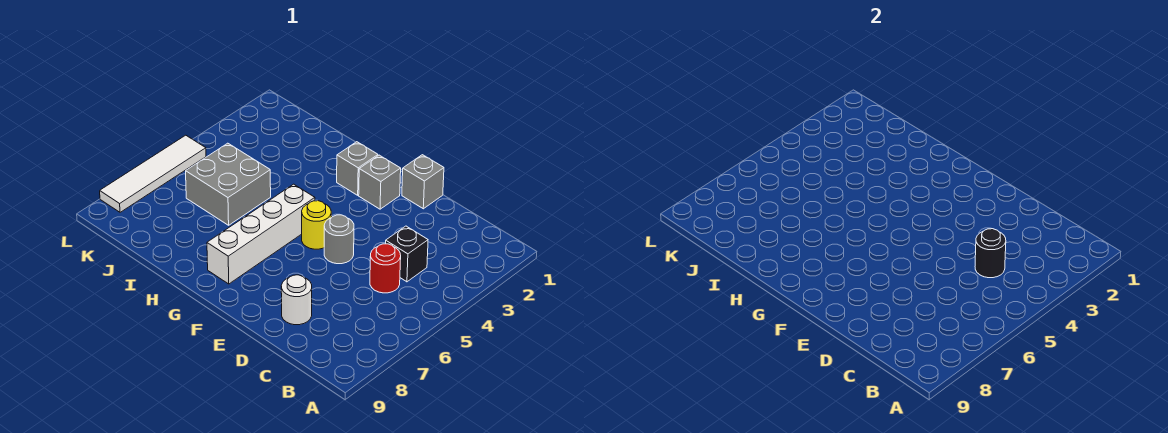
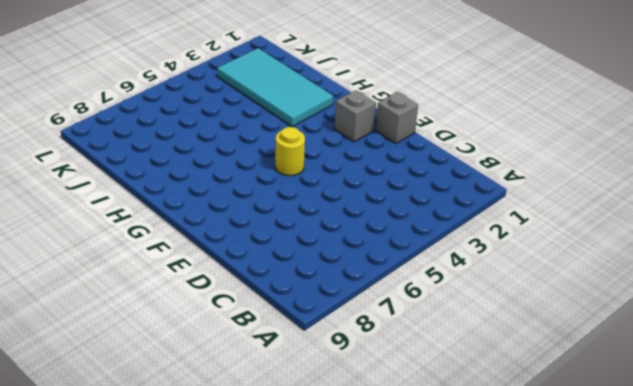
cyan 2x4 tile [217,48,333,127] -> none
none -> black 1x1 brick [386,226,428,282]
none -> red 1x1 round brick [370,244,401,293]
none -> white 1x1 round brick [281,275,312,325]

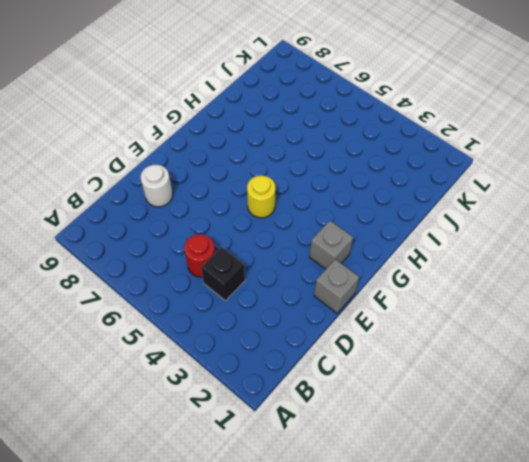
none -> grey 1x1 round brick [324,215,354,264]
none -> grey 1x1 brick [337,142,378,195]
none -> white 1x4 brick [207,184,315,284]

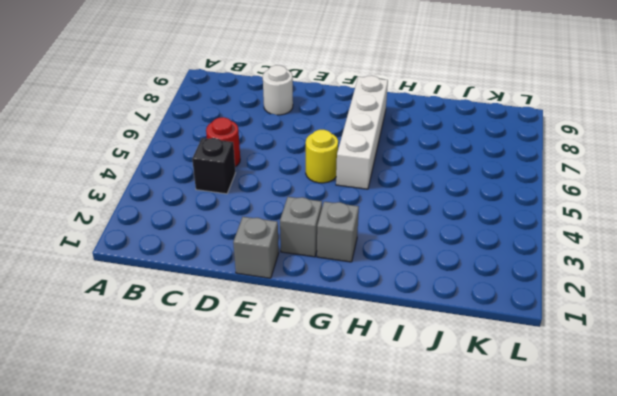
none -> grey 1x1 round brick [324,215,354,264]
none -> grey 2x2 brick [186,143,271,225]
none -> white 1x4 tile [100,135,206,212]

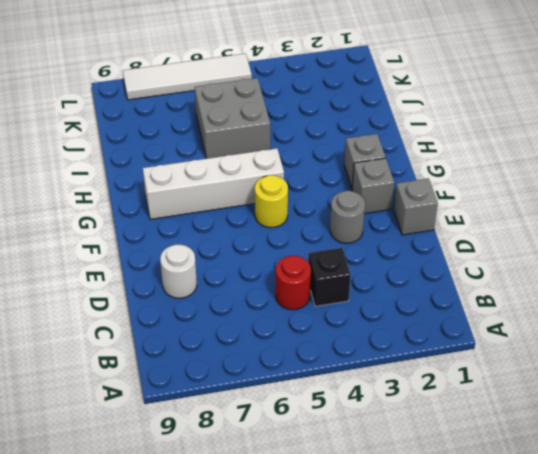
grey 1x1 round brick [330,191,365,243] -> grey 1x1 round brick moved to [324,215,354,264]
none -> black 1x1 round brick [975,229,1006,278]

